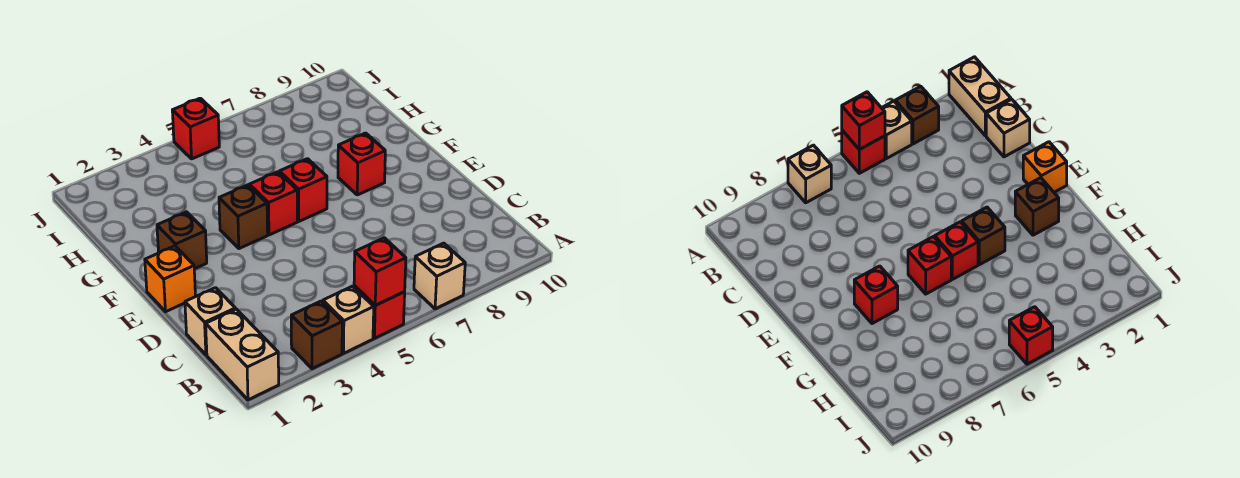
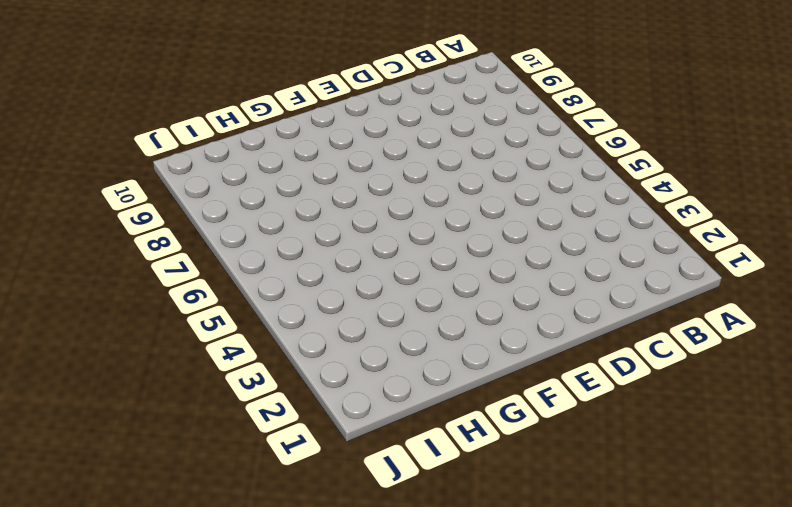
none -> tan 1x2 brick [206,309,279,400]
none -> brown 1x1 brick [291,301,342,369]
none -> tan 1x1 brick [323,286,374,353]

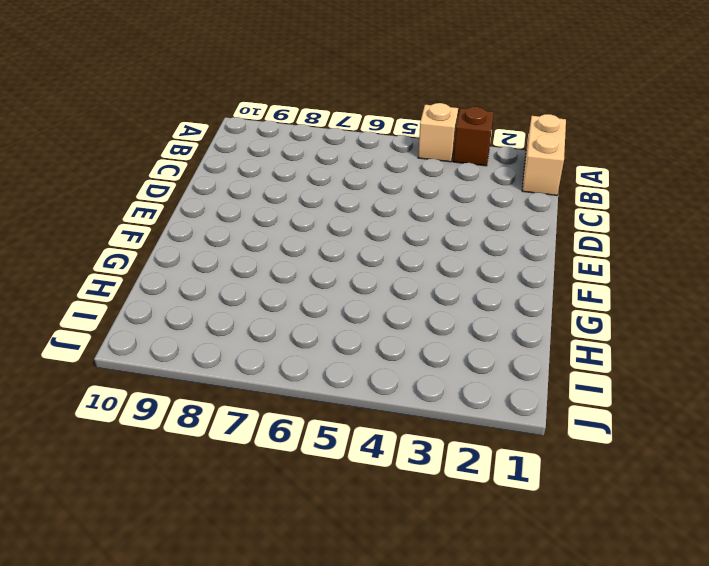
none -> red 1x1 brick [354,286,405,338]
none -> tan 1x1 brick [414,243,465,309]
none -> tan 1x1 brick [185,288,235,355]

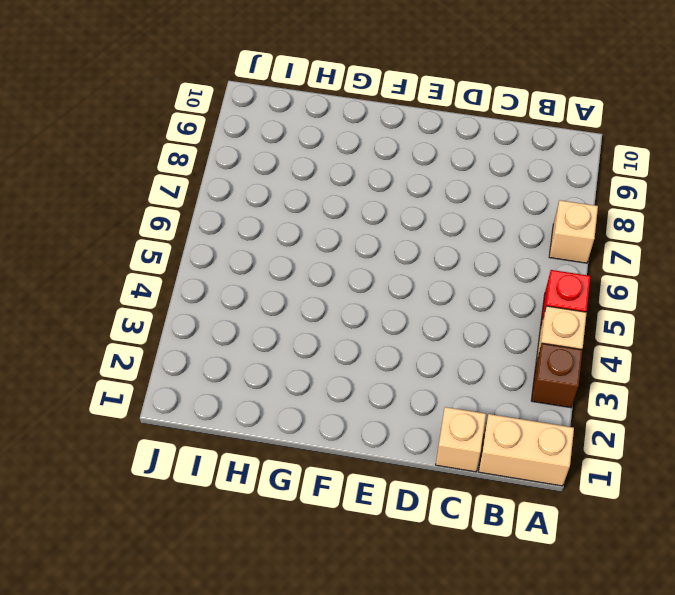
none -> orange 1x1 brick [145,246,196,312]
none -> brown 1x1 brick [157,212,207,269]
none -> brown 1x1 brick [219,185,268,249]

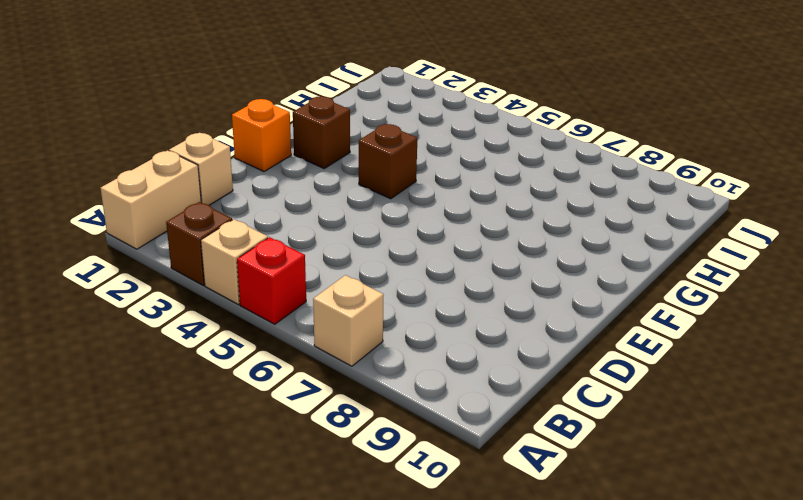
none -> red 1x1 brick [249,172,297,235]
none -> red 1x1 brick [279,159,327,221]
none -> red 1x1 brick [338,133,385,195]

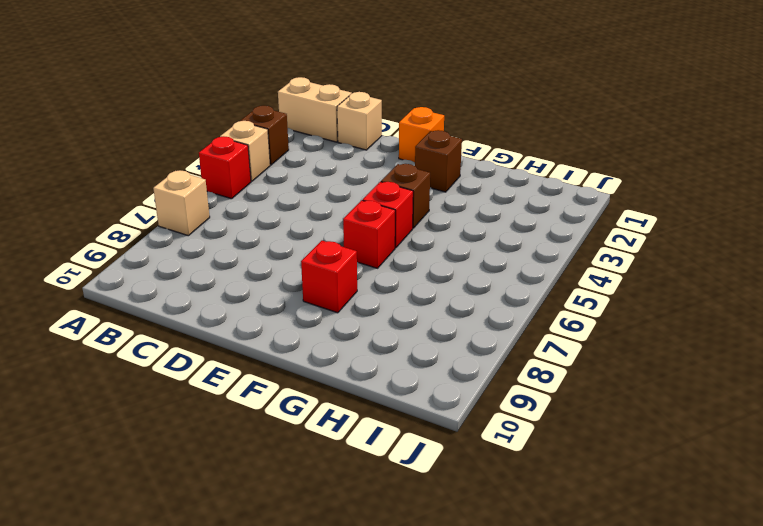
none -> red 1x1 brick [172,98,219,159]
none -> red 1x1 brick [354,238,406,305]

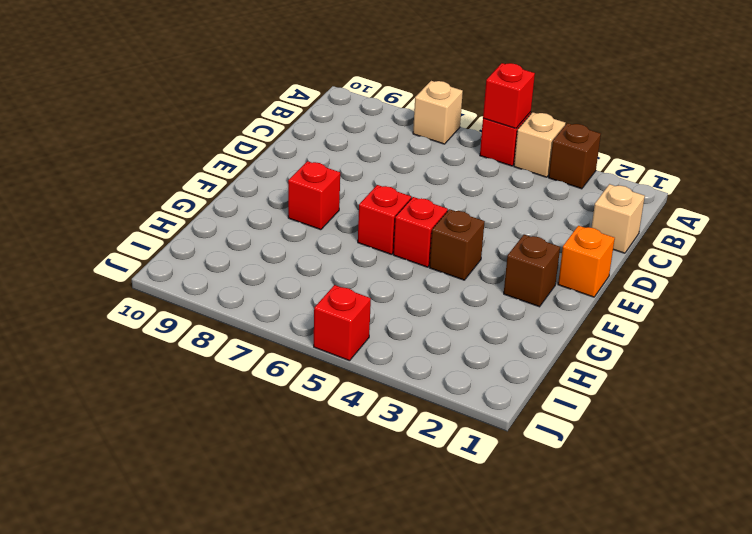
none -> tan 1x2 brick [206,309,279,400]

